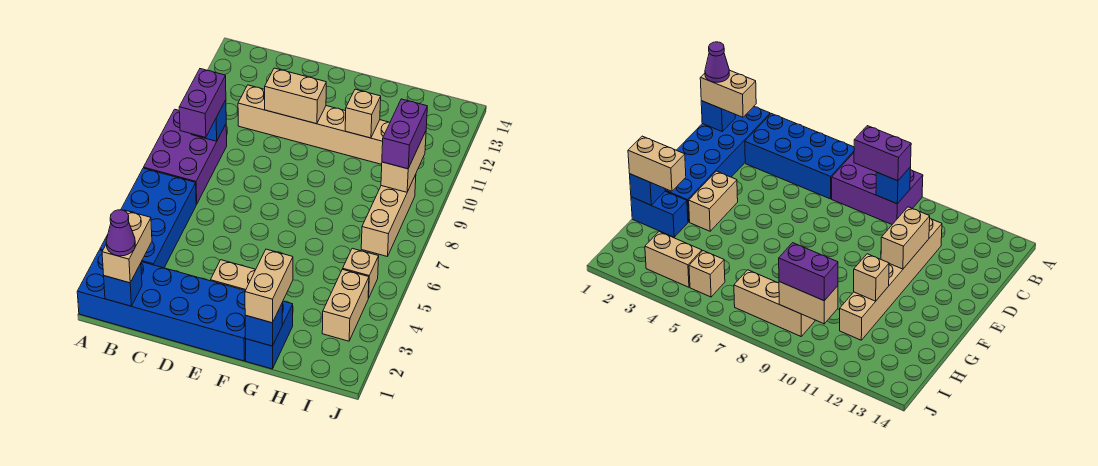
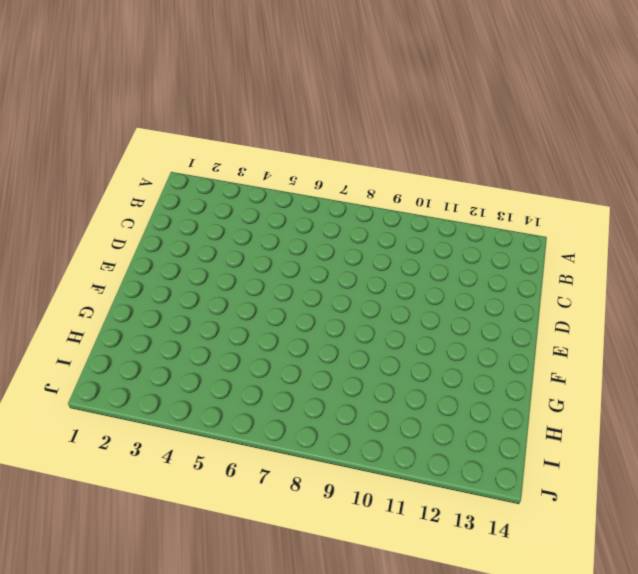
none -> blue 2x6 brick [77,250,246,361]
none -> blue 2x4 brick [100,168,196,268]
none -> purple 2x3 brick [144,109,227,204]

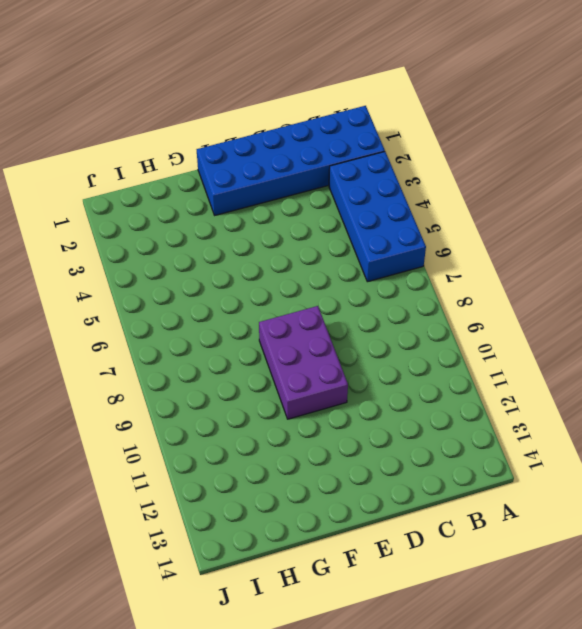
purple 2x3 brick [259,306,348,419] -> purple 2x3 brick moved to [144,109,227,204]
none -> tan 1x6 brick [238,85,390,164]
none -> tan 1x2 brick [210,260,256,291]
none -> blue 1x2 brick [245,301,293,369]

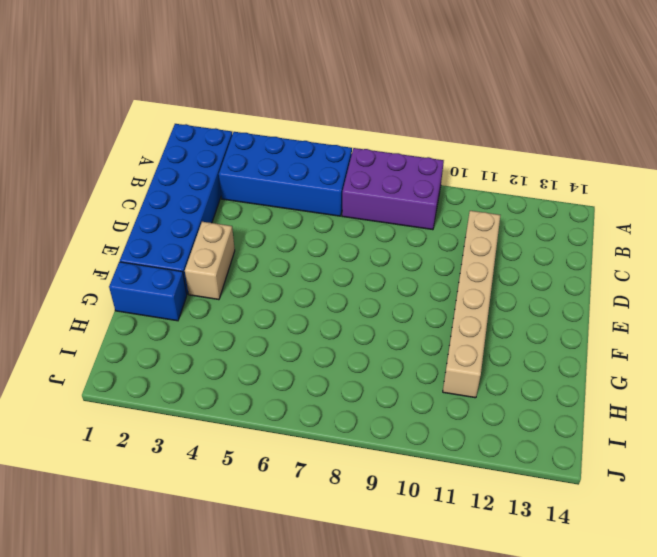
none -> tan 1x2 brick [322,269,369,341]
none -> tan 1x1 brick [343,248,379,298]
none -> tan 1x3 brick [361,174,416,257]

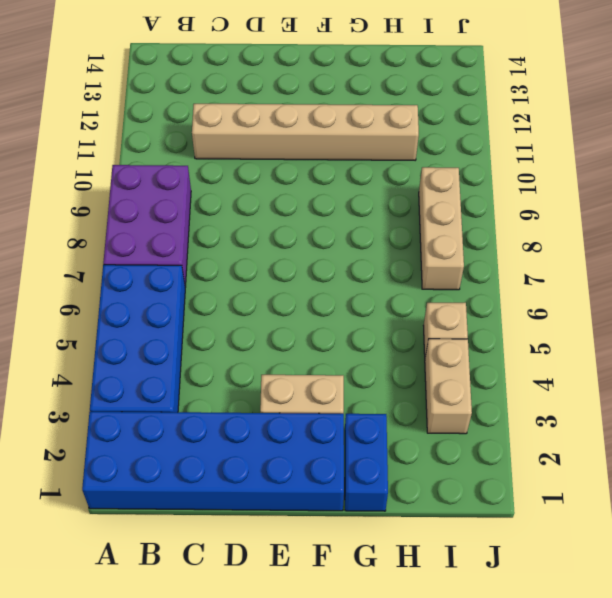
none -> blue 1x1 brick [104,263,142,306]
none -> blue 1x1 brick [192,100,226,141]
none -> tan 1x2 brick [265,68,326,124]

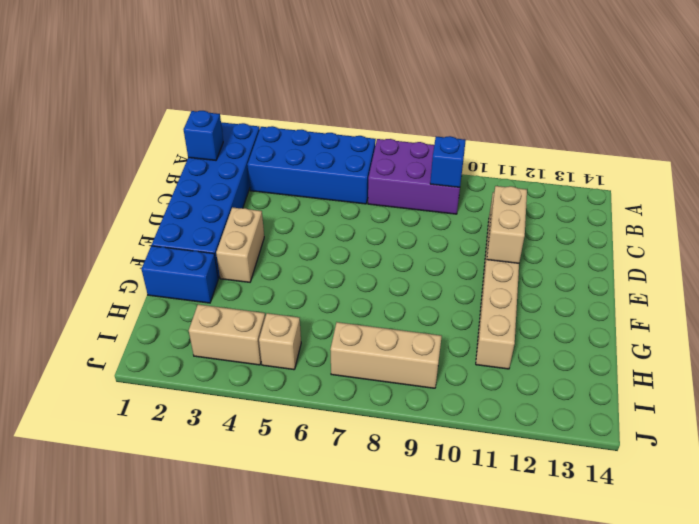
none -> blue 1x1 brick [245,303,283,346]
none -> tan 1x1 brick [345,89,381,138]
none -> tan 1x2 brick [381,131,426,192]

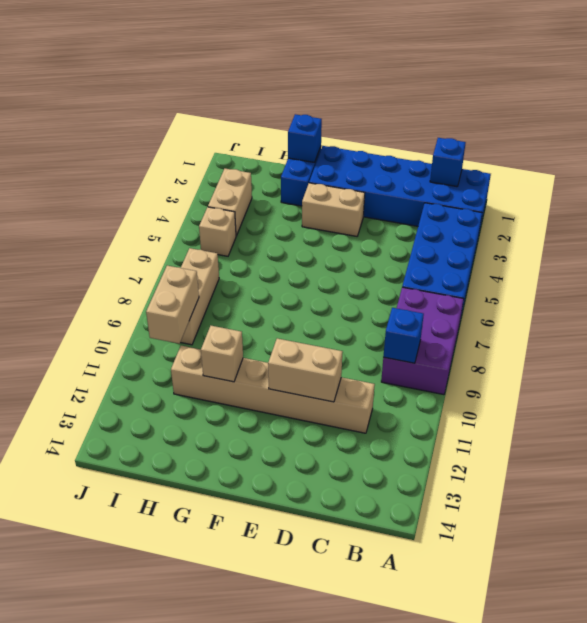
none -> tan 1x2 brick [102,210,152,283]
none -> purple 1x2 brick [179,69,226,137]
none -> tan 1x2 brick [245,249,293,323]

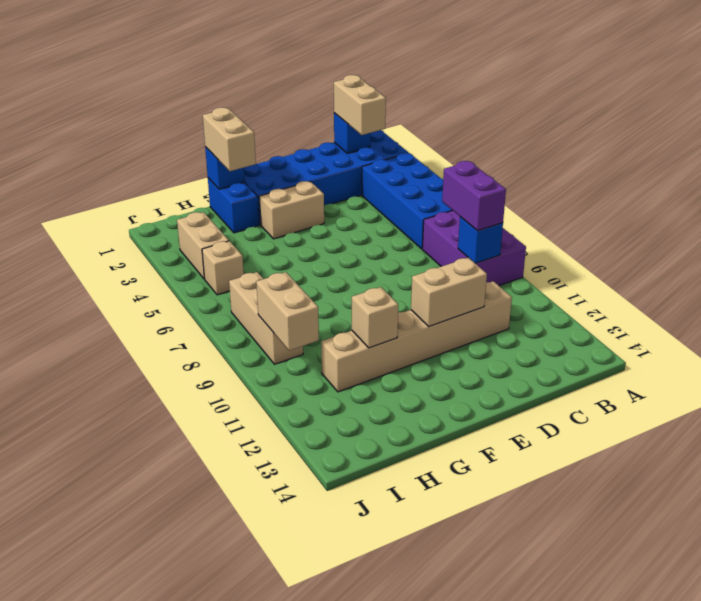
none -> purple 1x2 brick [382,99,427,169]
none -> purple 1x1 cone [106,210,135,256]

